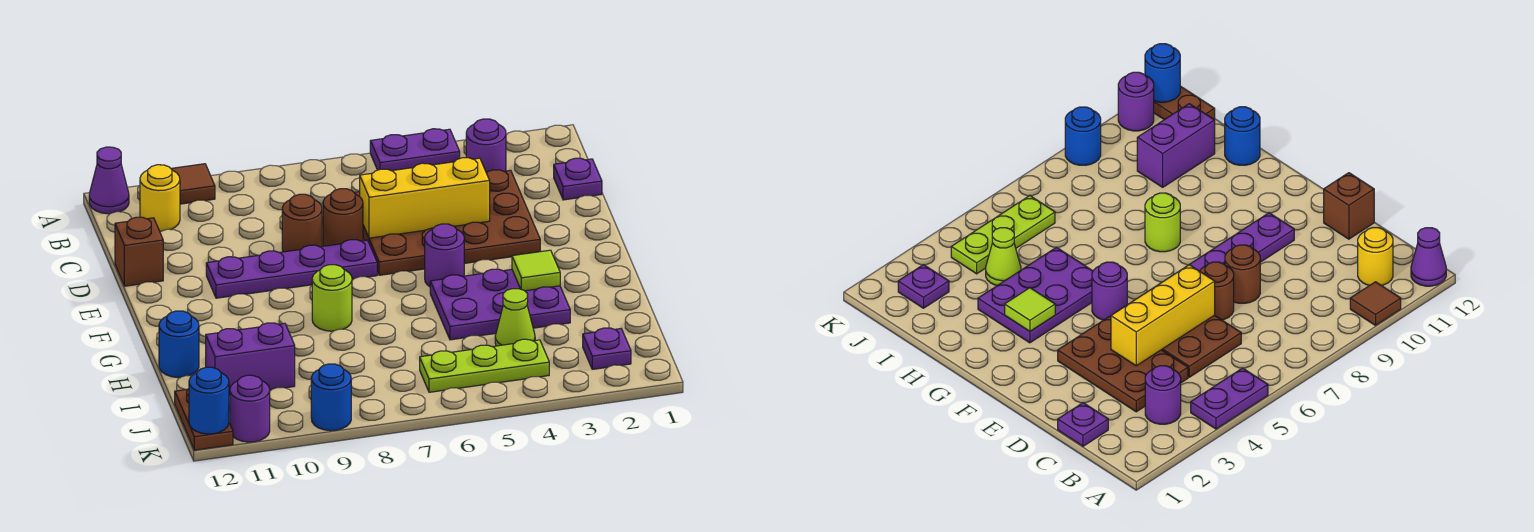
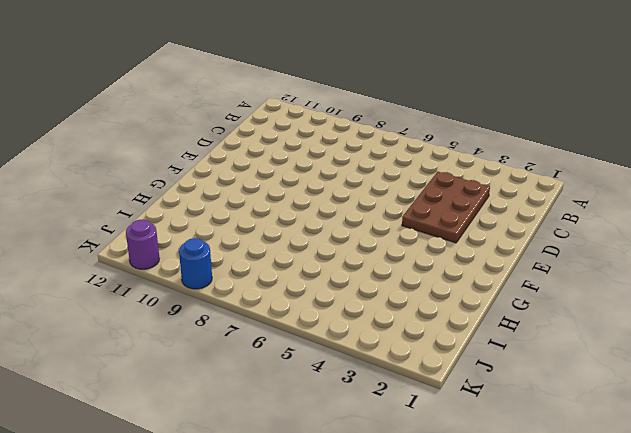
none -> purple 1x2 plate [370,129,460,171]
none -> brown 1x1 tile [171,164,215,204]
none -> purple 1x1 cone [89,147,129,214]

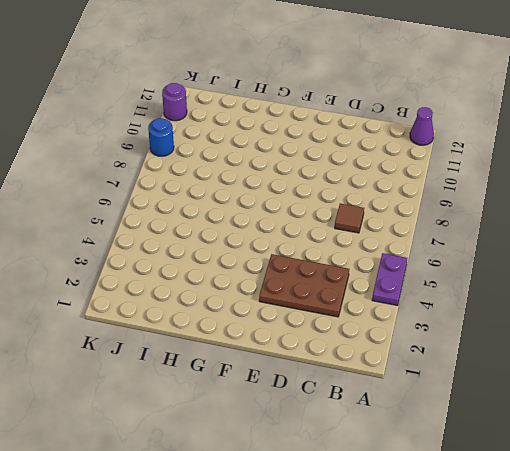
brown 1x1 tile [335,204,364,233] -> brown 1x1 tile moved to [171,164,215,204]
none -> purple 1x1 round brick [466,119,506,173]
none -> yellow 1x1 round brick [140,165,180,231]
none -> purple 1x1 plate [554,158,602,200]

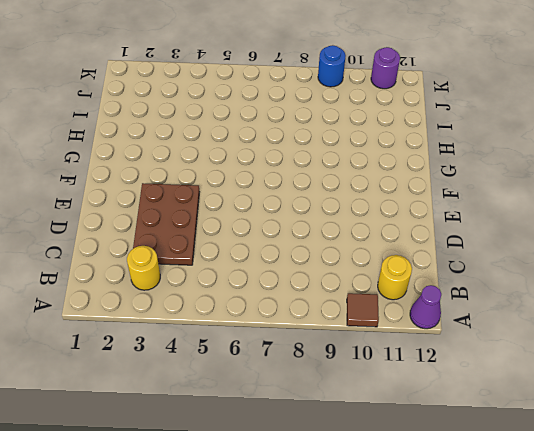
yellow 1x1 round brick [127,246,160,290] -> purple 1x1 round brick [466,119,506,173]
none -> purple 1x2 plate [370,129,460,171]
none -> purple 1x1 plate [554,158,602,200]
none -> brown 2x3 plate [354,192,433,275]

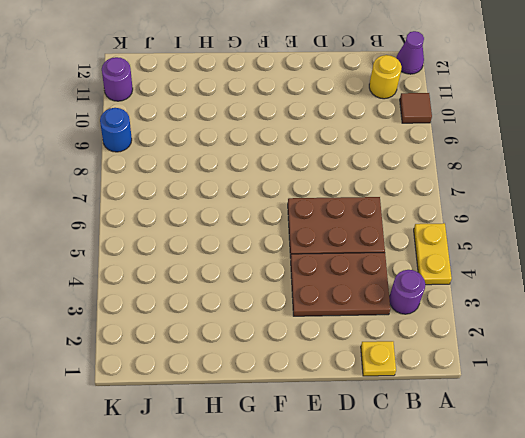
yellow 1x2 plate [414,223,452,285] -> purple 1x2 plate [370,129,460,171]
yellow 1x1 plate [361,341,396,376] -> purple 1x1 plate [554,158,602,200]
none -> brown 1x1 round brick [323,189,363,246]
none -> brown 1x1 round brick [282,194,322,252]
none -> brown 1x1 brick [115,217,163,286]

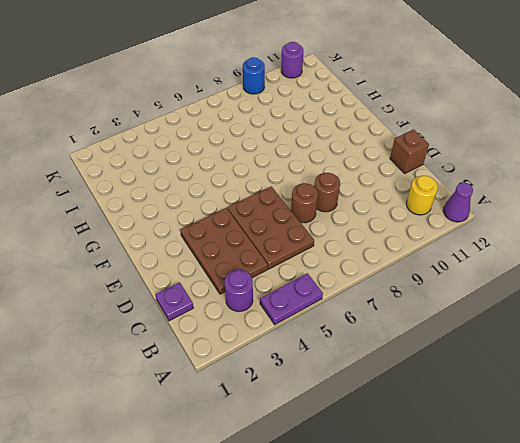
none -> brown 1x1 tile [171,164,215,204]
none -> purple 1x4 plate [206,240,377,298]
none -> purple 1x1 round brick [425,224,464,287]

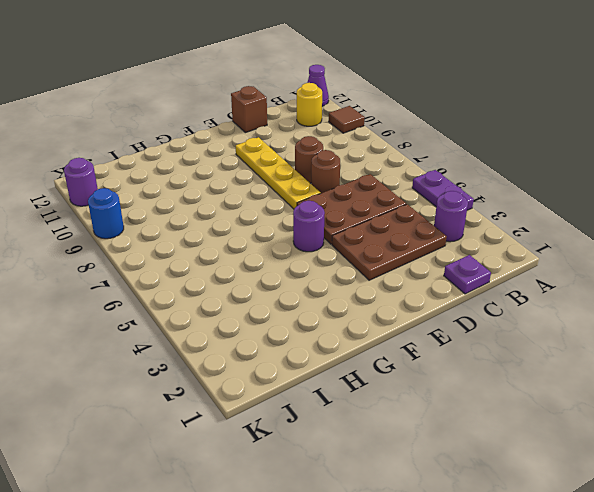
yellow 1x4 plate [236,137,321,209] -> purple 1x4 plate [206,240,377,298]
none -> purple 2x3 plate [430,269,570,340]
none -> lime 1x1 round brick [312,265,352,331]
none -> blue 1x1 round brick [159,311,199,378]

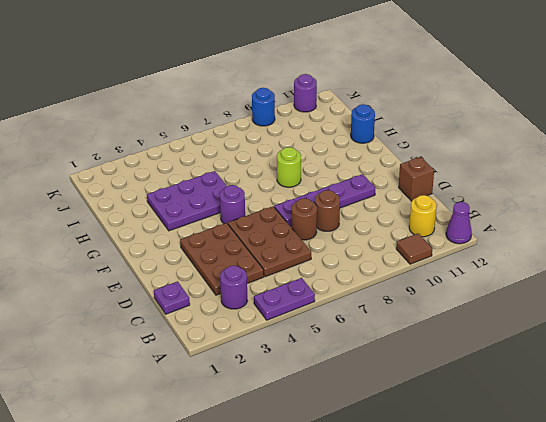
none -> lime 1x1 cone [495,289,535,346]
none -> purple 1x2 brick [206,323,295,396]
none -> purple 1x1 plate [583,328,631,369]

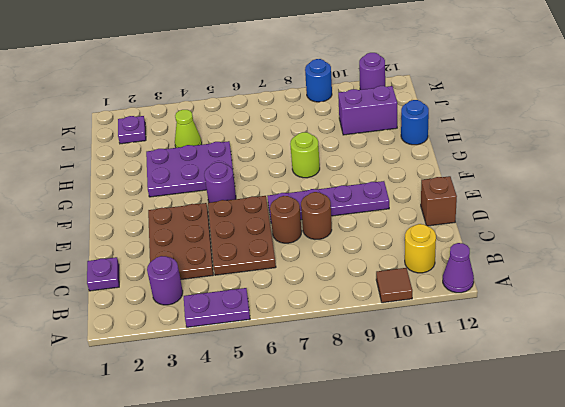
none -> lime 1x3 plate [420,339,549,392]
none -> brown 1x2 plate [175,389,233,450]
none -> yellow 1x3 brick [360,158,490,238]

